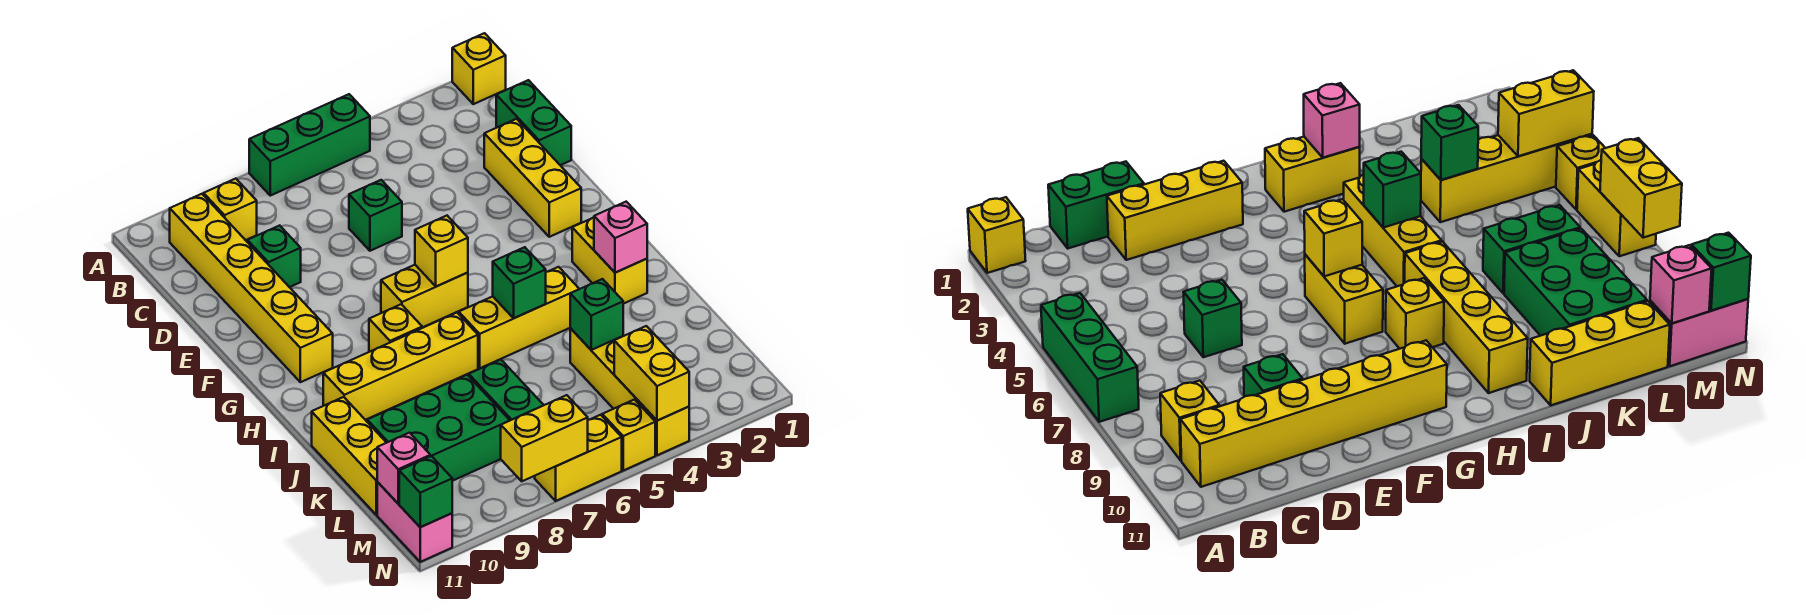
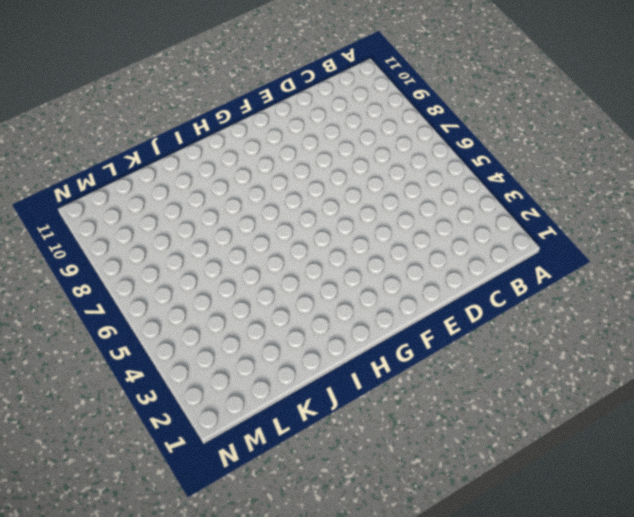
none -> yellow 1x1 brick [452,33,506,104]
none -> green 1x3 brick [249,94,370,196]
none -> yellow 1x1 brick [204,179,257,240]

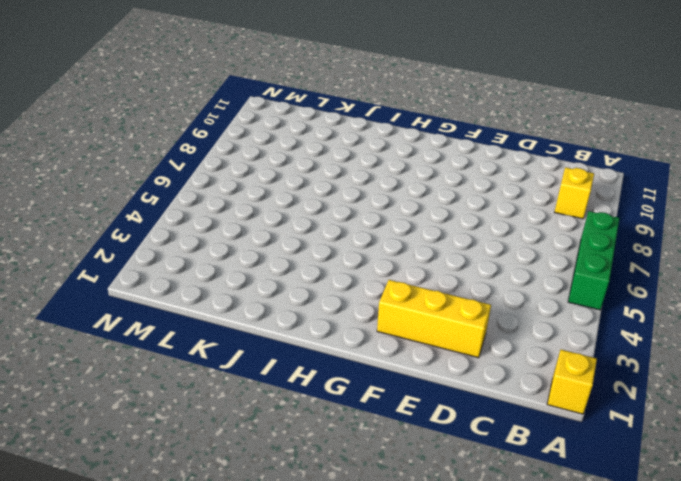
none -> yellow 1x6 brick [170,194,333,382]
none -> green 1x2 brick [496,80,571,165]
none -> green 1x1 brick [349,180,402,251]

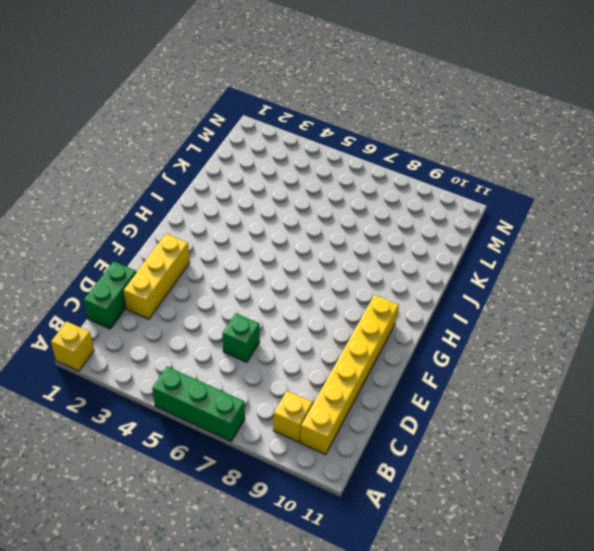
none -> green 1x1 brick [248,226,301,287]
none -> yellow 1x2 brick [381,265,468,328]
none -> yellow 1x2 brick [572,218,647,304]

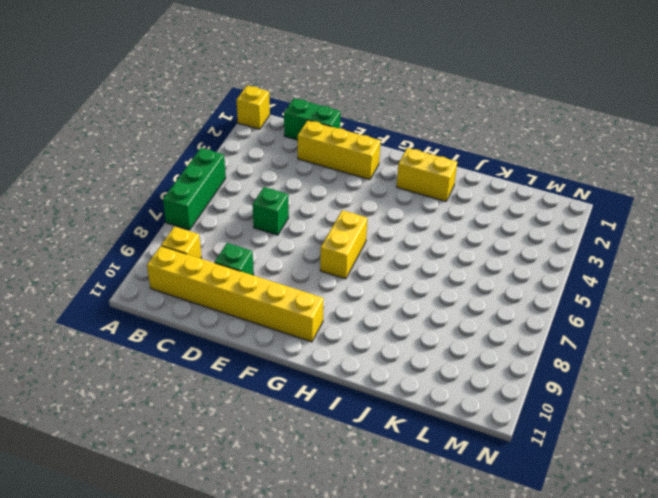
none -> yellow 1x1 brick [369,304,422,352]
none -> yellow 1x3 brick [458,267,579,368]
none -> yellow 1x4 brick [323,313,478,420]

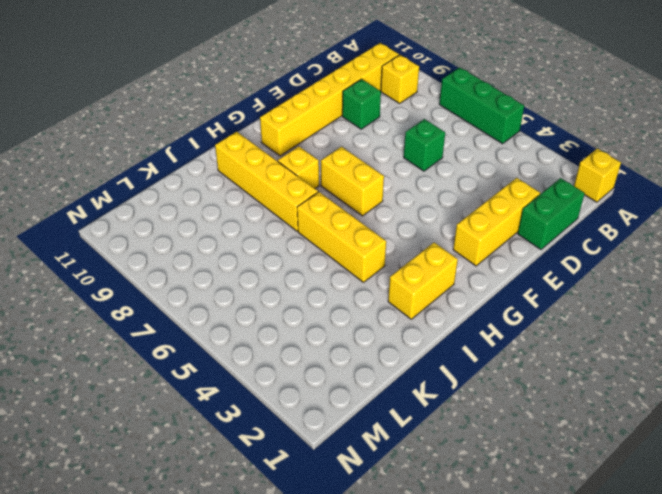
none -> yellow 1x3 brick [312,397,386,515]
none -> yellow 1x4 brick [570,328,689,455]
none -> green 1x2 brick [469,360,543,420]

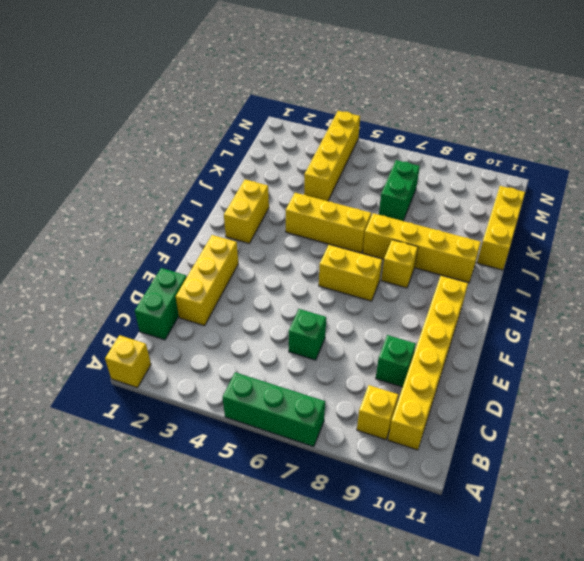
none -> green 2x3 brick [367,375,510,481]
none -> pink 1x2 brick [377,482,452,562]
none -> yellow 1x1 brick [602,400,655,470]

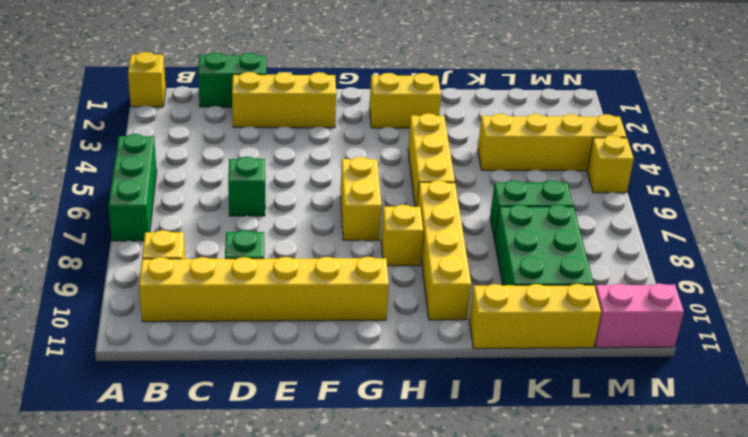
none -> yellow 1x2 brick [535,415,622,501]
none -> yellow 1x1 brick [415,216,468,287]
none -> pink 1x1 brick [594,202,647,273]

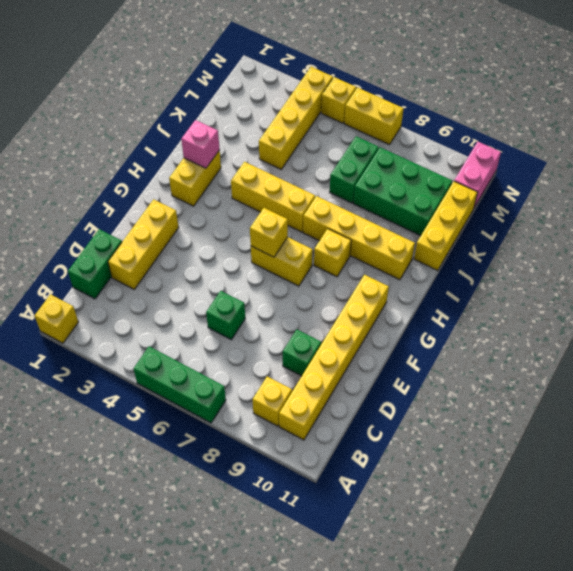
none -> green 1x1 brick [493,247,546,318]
none -> green 1x1 brick [570,279,623,350]
none -> yellow 1x2 brick [614,326,689,421]

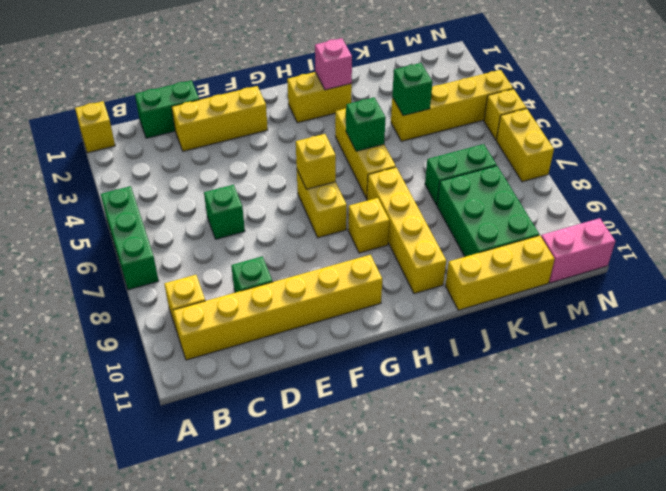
none -> yellow 1x2 brick [614,326,689,421]
none -> pink 1x1 brick [377,433,430,504]
none -> yellow 1x2 brick [501,395,588,481]

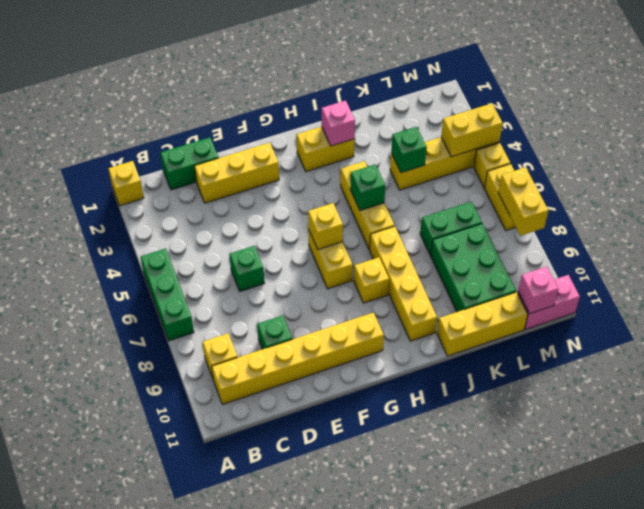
none -> green 1x1 brick [399,456,452,527]

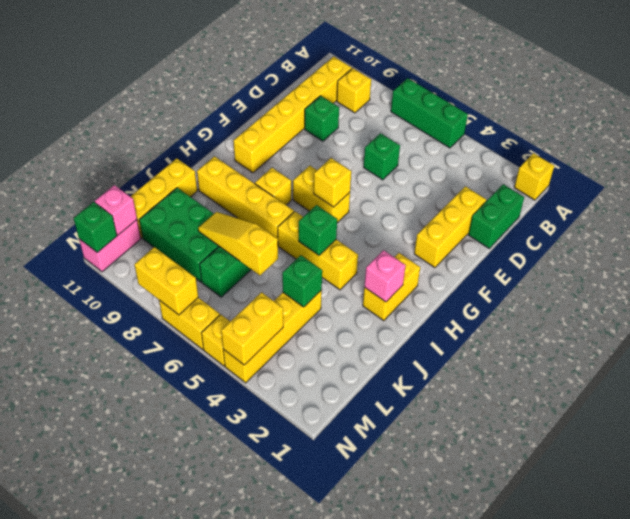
yellow 1x3 slope [198,212,278,275] -> none

